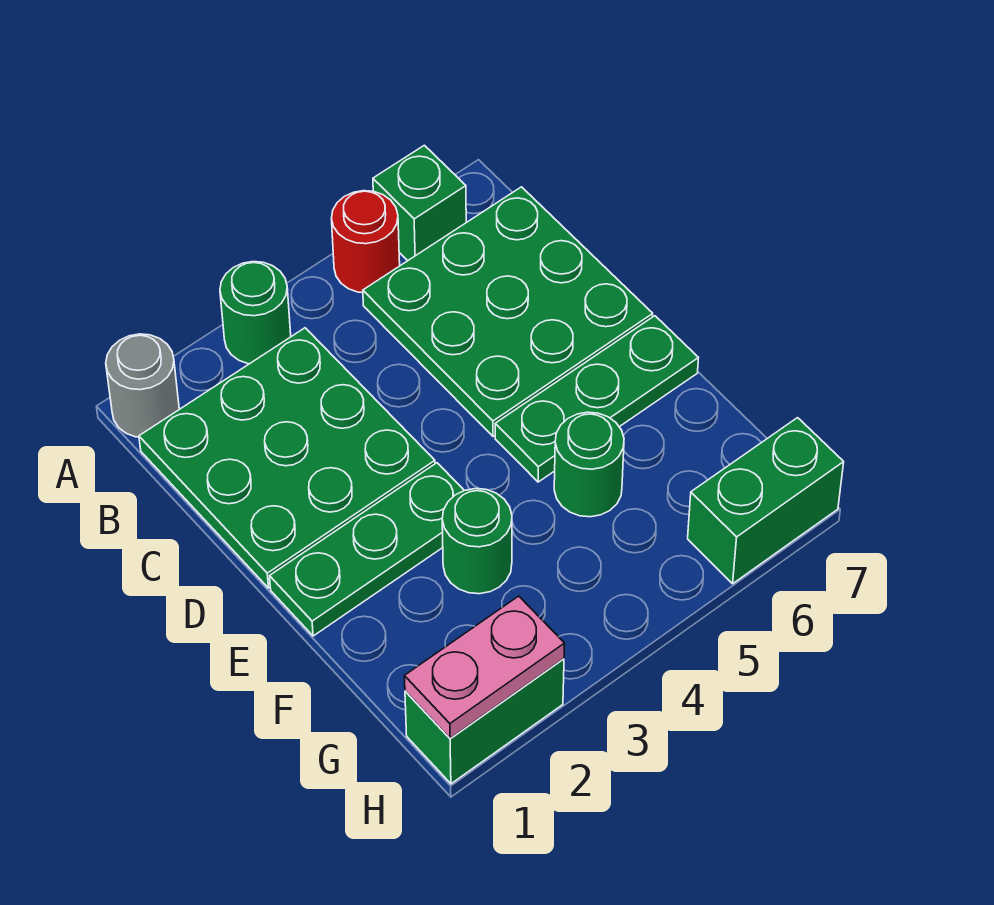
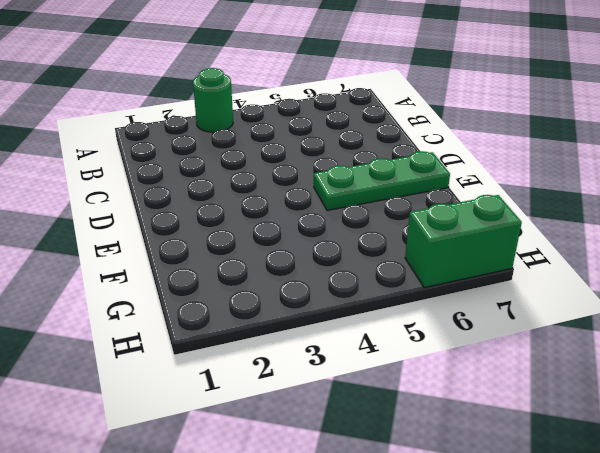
none -> grey 1x1 round brick [106,334,179,437]
none -> red 1x1 round brick [331,191,400,293]
none -> green 1x1 brick [373,145,466,261]

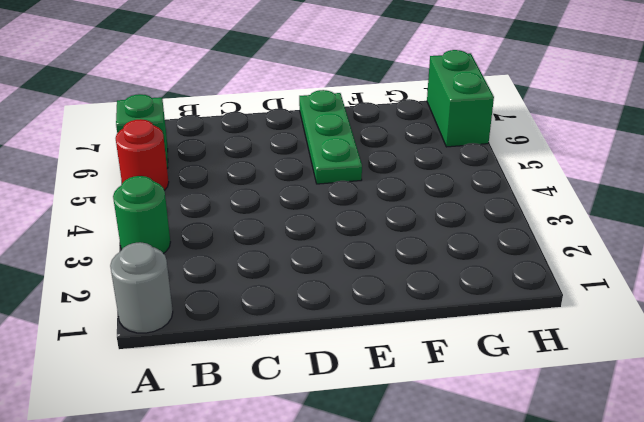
none -> green 3x3 plate [139,328,435,588]
none -> green 3x3 plate [363,187,653,436]
none -> green 1x3 plate [270,463,464,636]

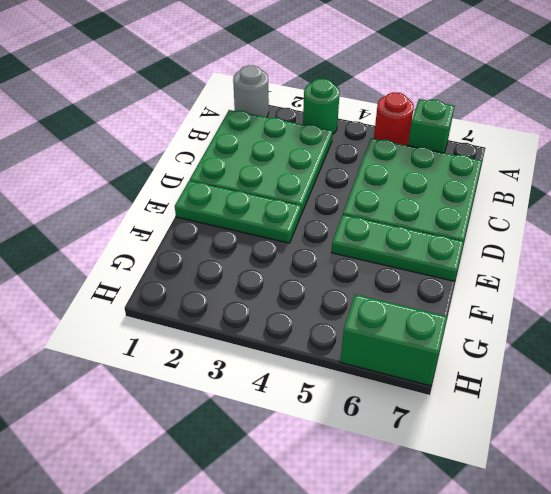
none -> green 1x1 round brick [442,489,512,594]
none -> green 1x1 round brick [554,412,624,517]
none -> green 1x2 brick [405,659,564,784]

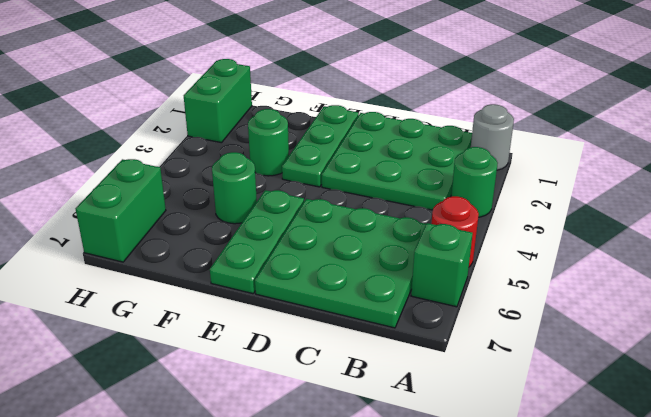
none -> pink 1x2 plate [404,596,565,738]

